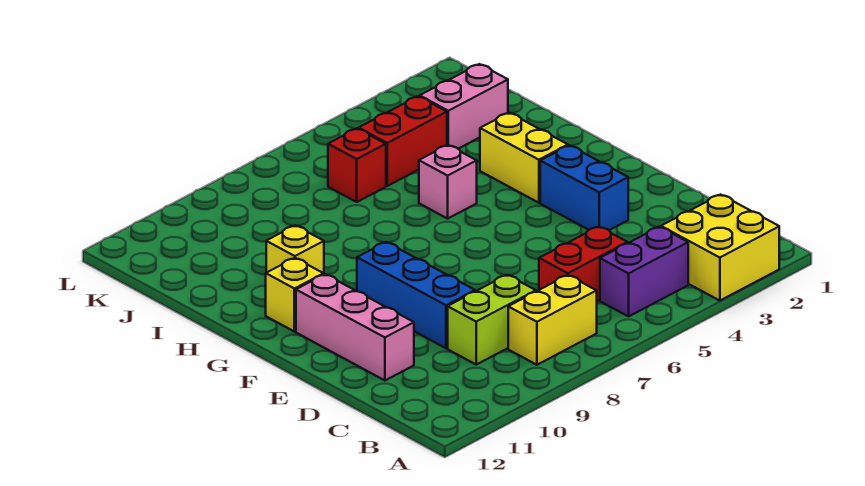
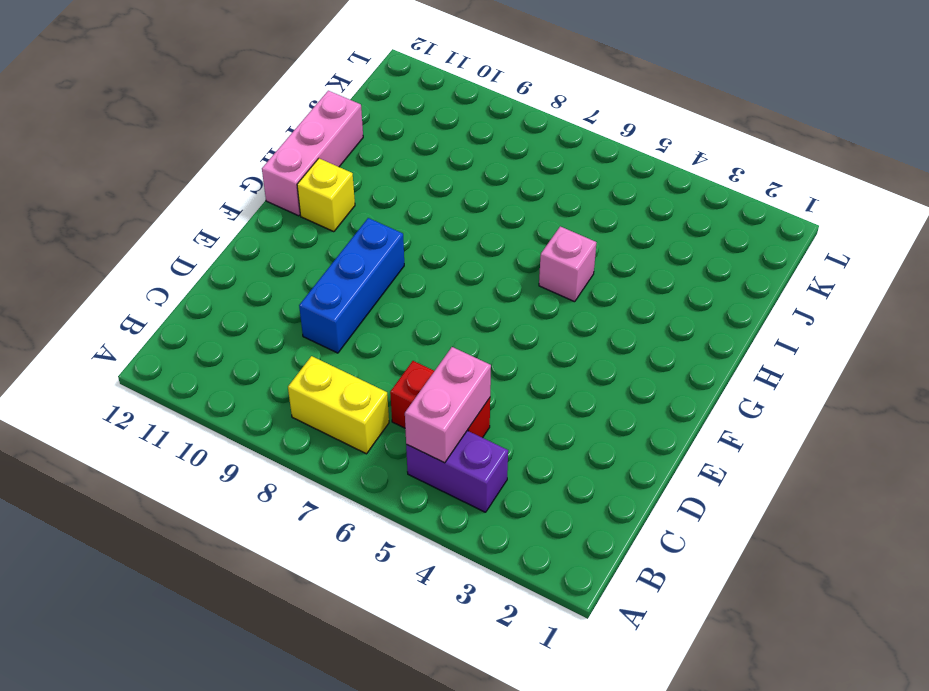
pink 1x2 brick [405,347,491,463] -> pink 1x2 brick turned to [419,64,508,149]
pink 1x3 brick [262,91,363,216] -> pink 1x3 brick moved to [296,274,414,380]
none -> yellow 2x2 brick [661,195,779,301]
none -> lime 1x2 brick [448,275,536,364]
none -> blue 1x2 brick [540,145,628,230]

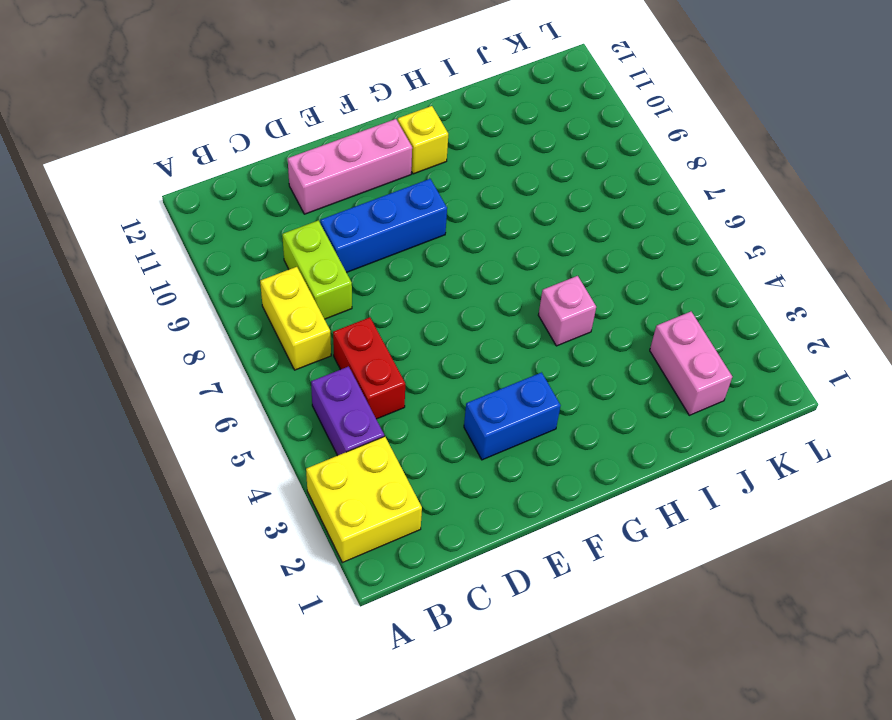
none -> yellow 1x2 brick [480,113,568,203]
none -> yellow 1x1 brick [266,225,324,274]
none -> red 1x2 brick [359,96,447,186]

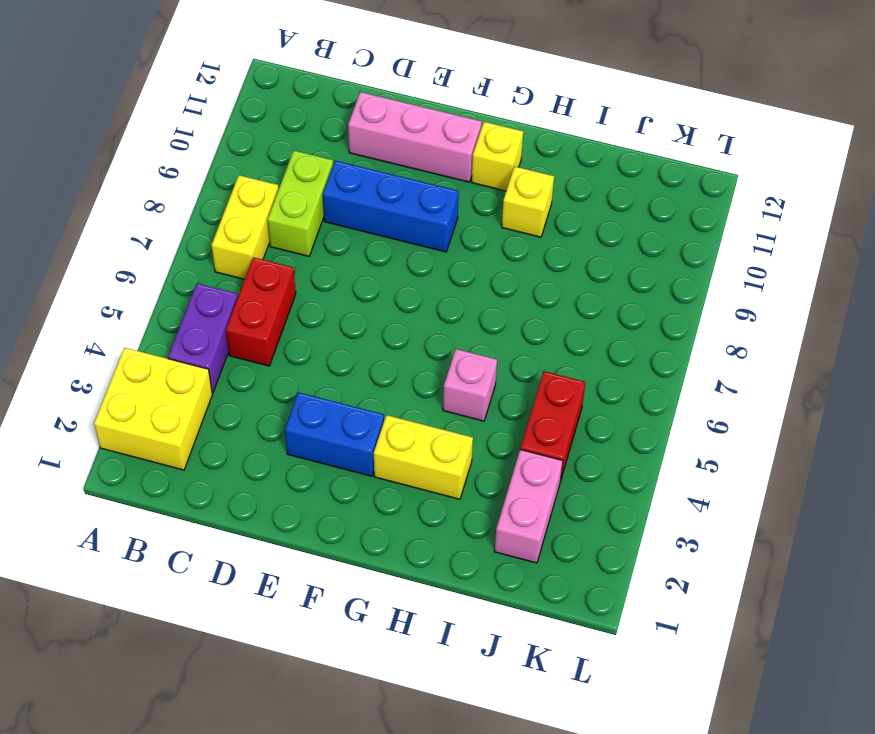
none -> red 1x1 brick [328,129,386,202]

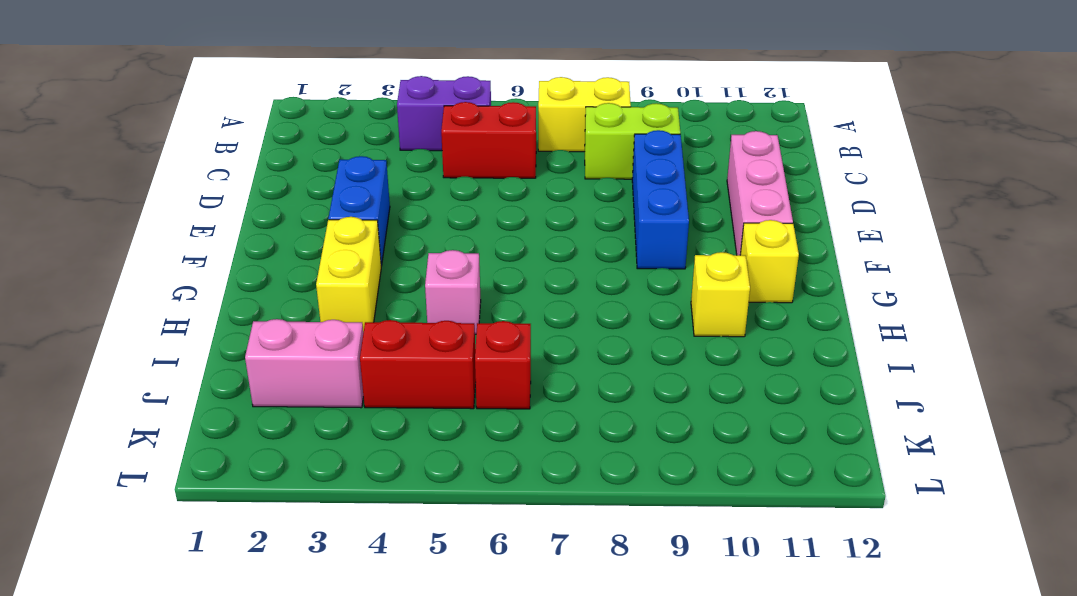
none -> yellow 2x2 brick [661,195,779,301]

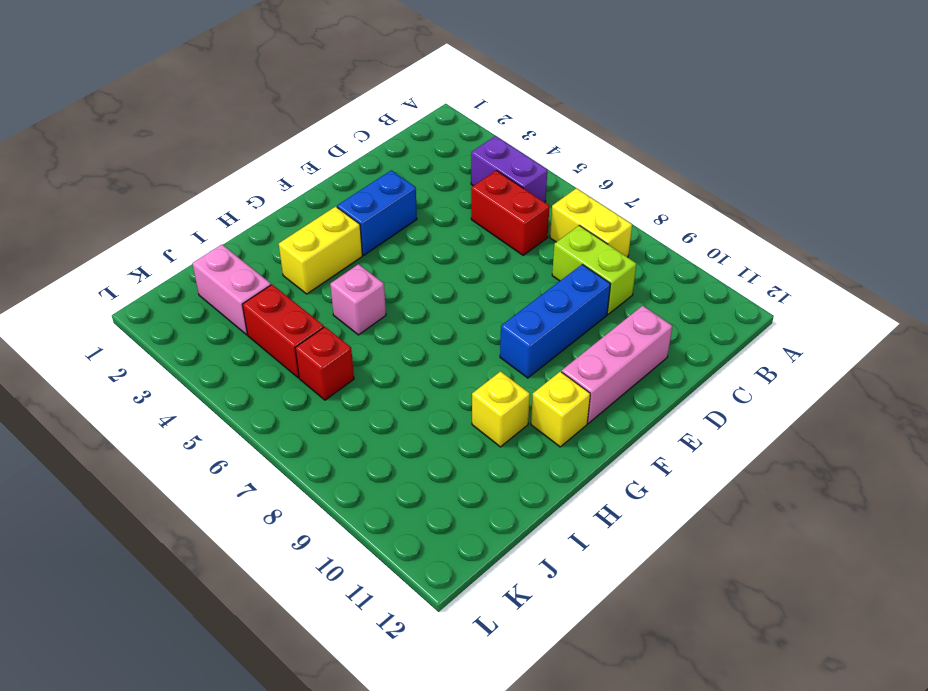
none -> yellow 2x2 brick [661,195,779,301]

